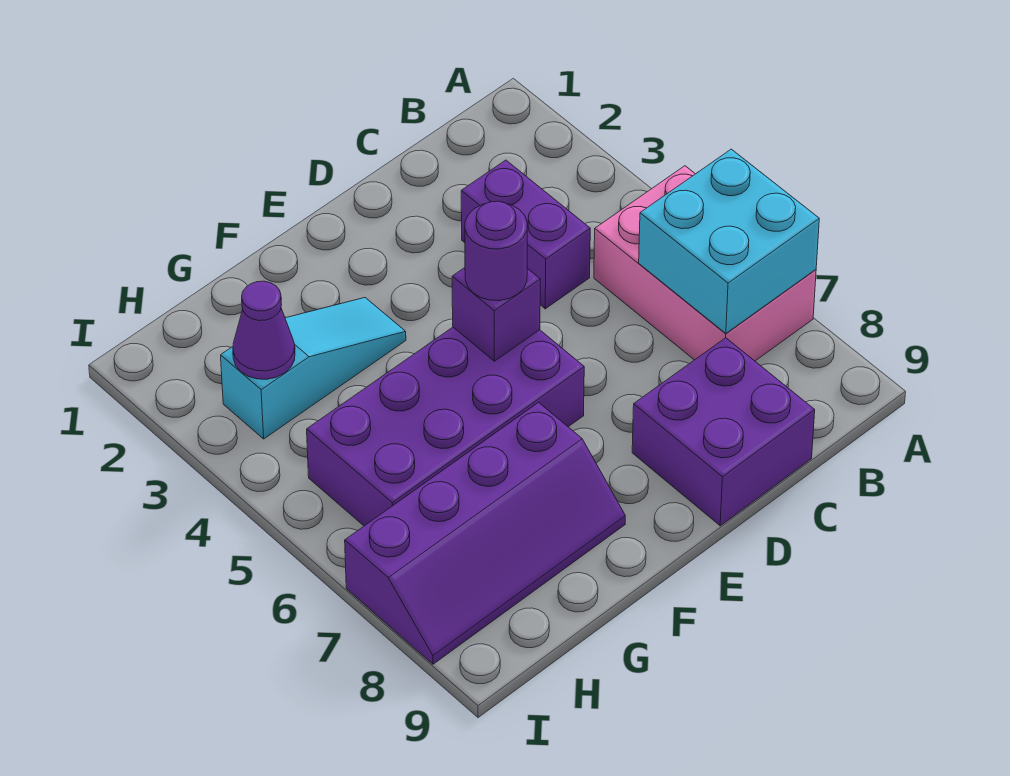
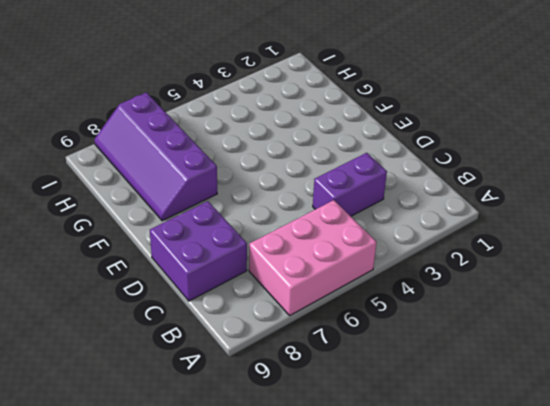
none -> purple 2x4 brick [307,327,584,526]
none -> cyan 1x3 slope [221,298,406,439]

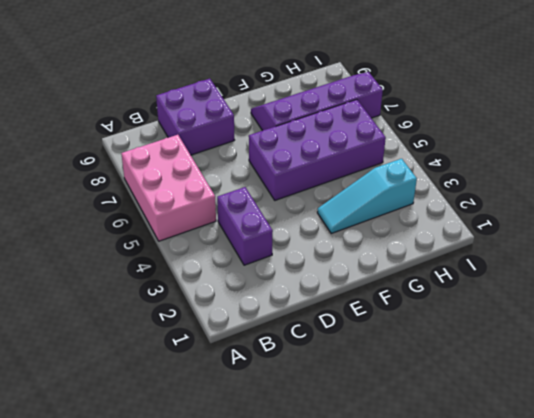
none -> cyan 2x2 brick [639,149,819,333]
none -> purple 1x1 brick [452,268,540,361]

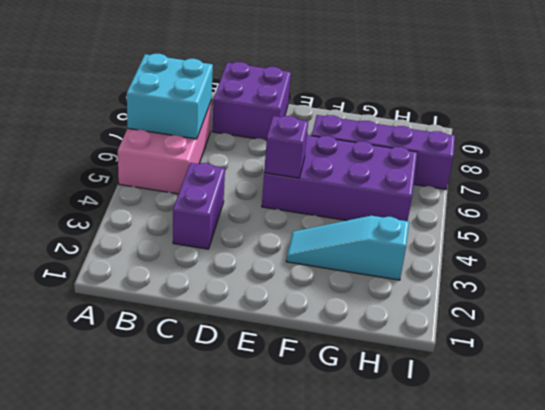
none -> purple 1x1 cone [233,281,295,379]
none -> purple 1x1 round brick [465,201,527,301]

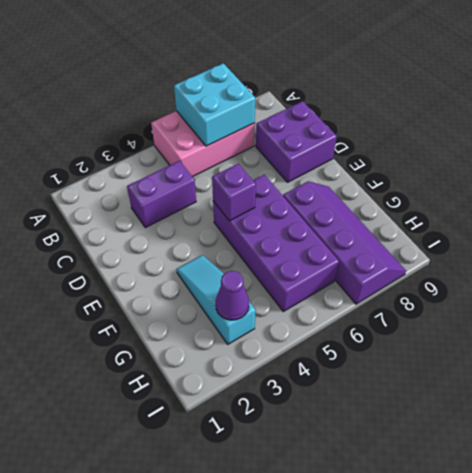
none -> purple 1x1 round brick [465,201,527,301]

